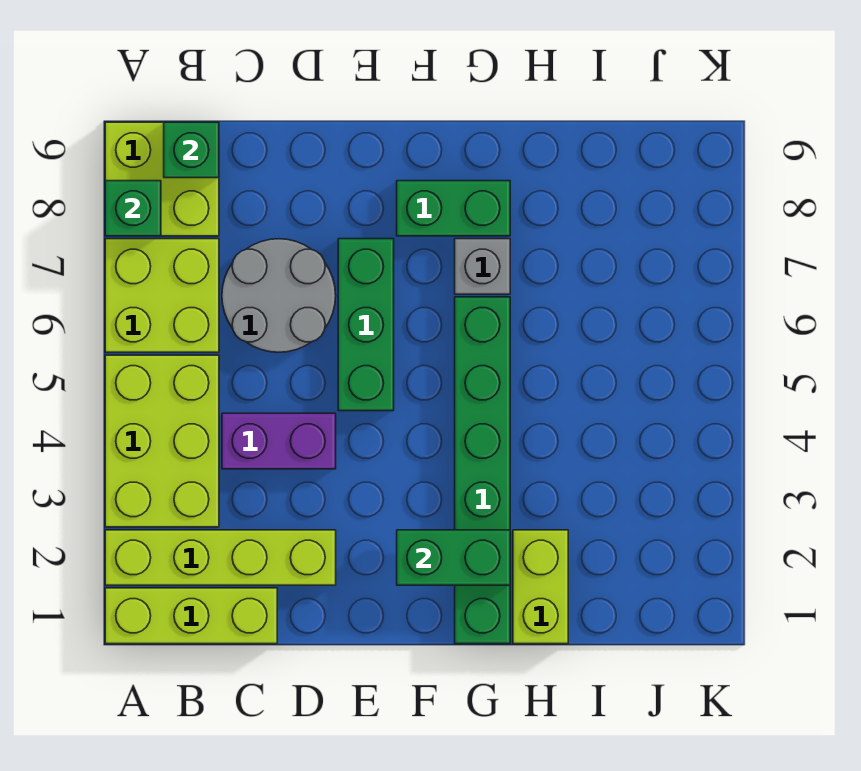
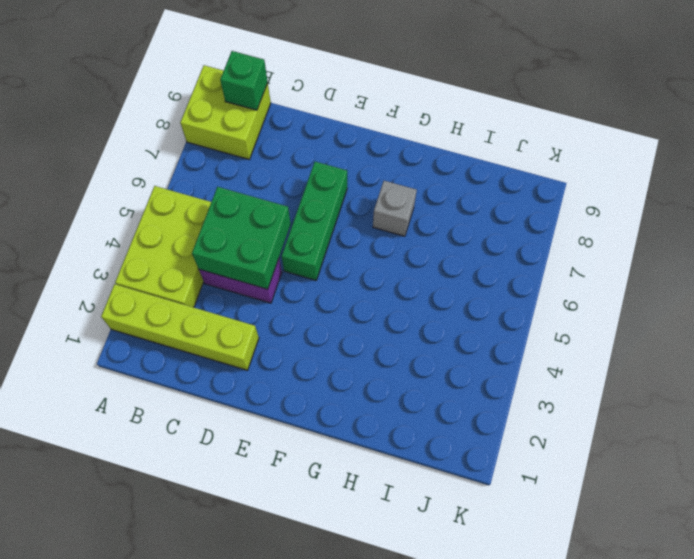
green 2x2 brick [192,187,291,289] -> none
none -> lime 1x3 brick [105,588,277,644]
none -> lime 2x2 brick [105,239,219,352]
none -> grey 2x2 round brick [222,239,336,352]

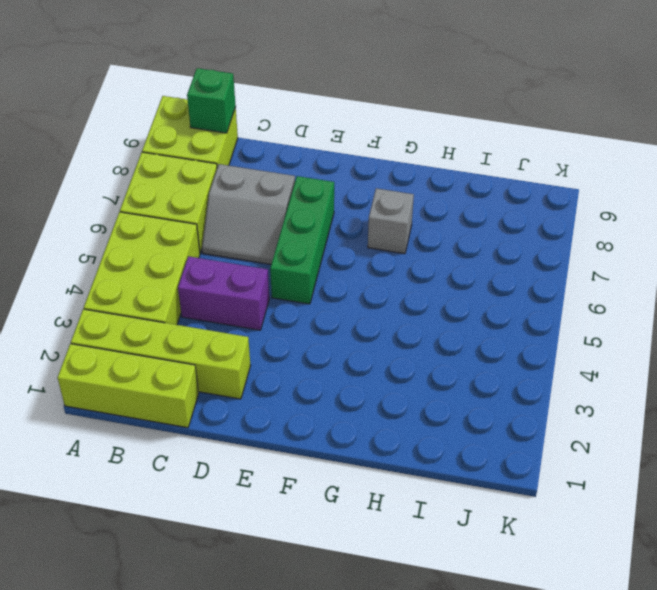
grey 2x2 slope [202,164,295,264] -> grey 2x2 round brick [222,239,336,352]
none -> green 1x2 brick [397,181,510,236]
none -> green 1x6 brick [455,297,510,644]
none -> lime 1x2 brick [513,530,568,644]

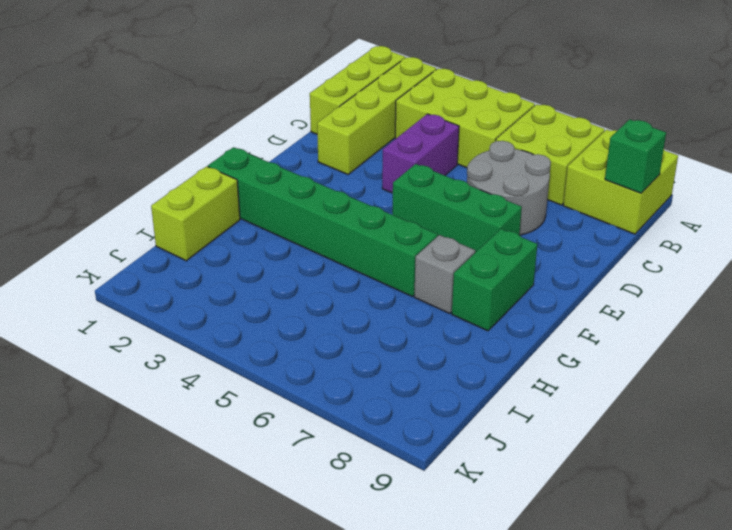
lime 1x2 brick [151,166,240,261] -> lime 1x2 brick turned to [513,530,568,644]
none -> green 1x1 brick [105,181,161,236]
none -> green 1x2 brick [397,530,510,585]

